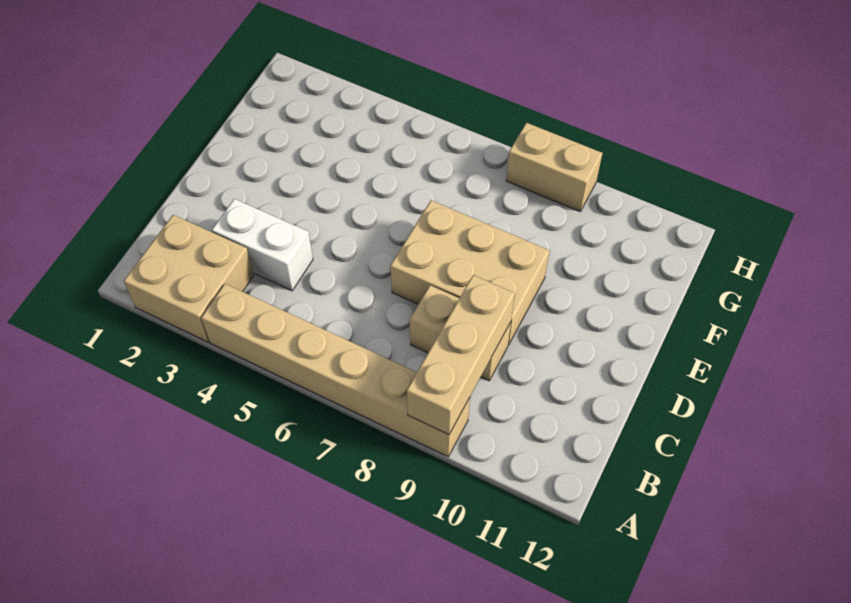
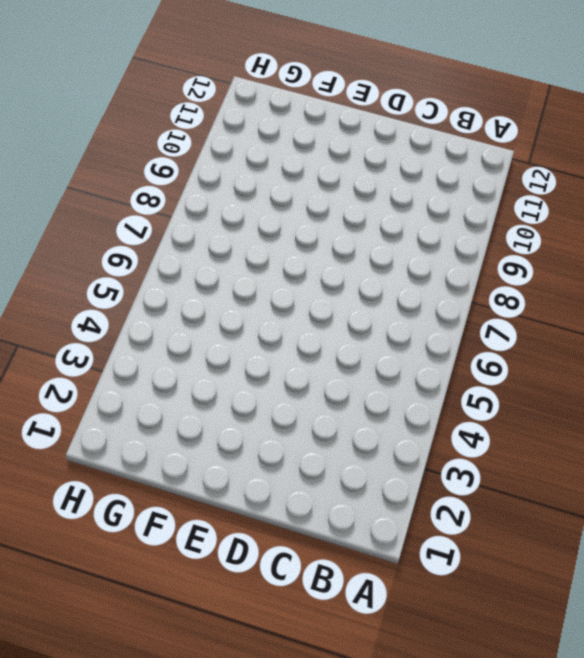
none -> tan 2x2 brick [124,215,254,342]
none -> tan 1x6 brick [201,284,470,457]

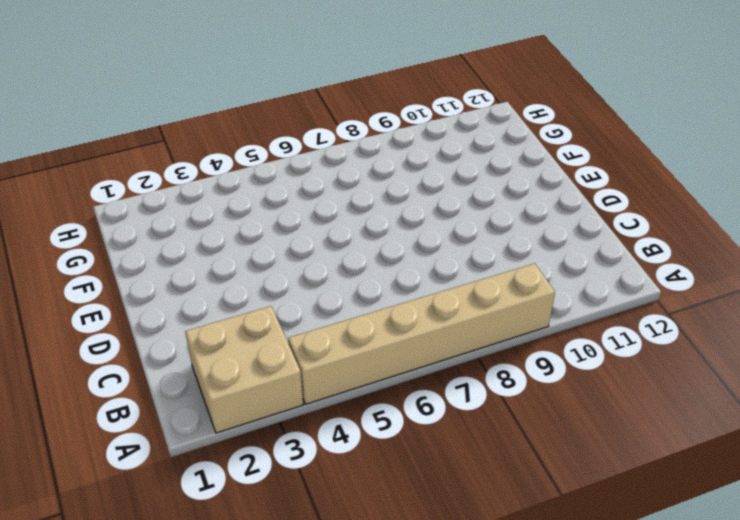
none -> white 1x2 brick [212,199,313,291]
none -> tan 1x2 brick [410,285,511,381]

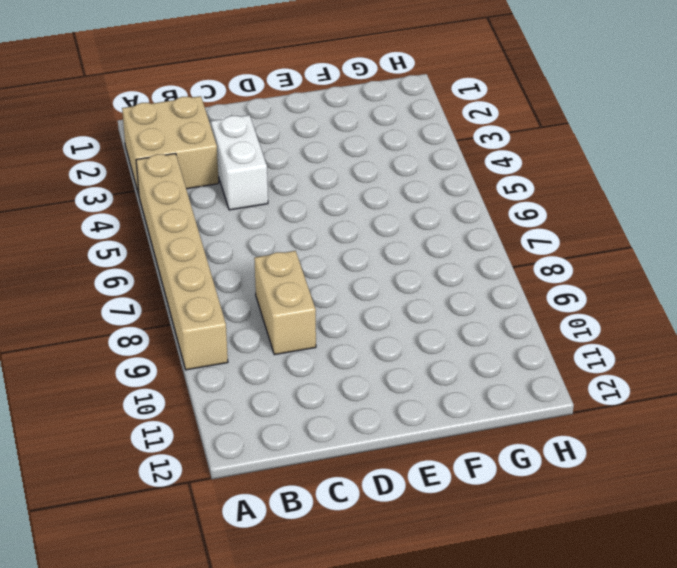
none -> tan 2x3 brick [390,200,549,345]
none -> tan 1x2 brick [506,123,602,212]

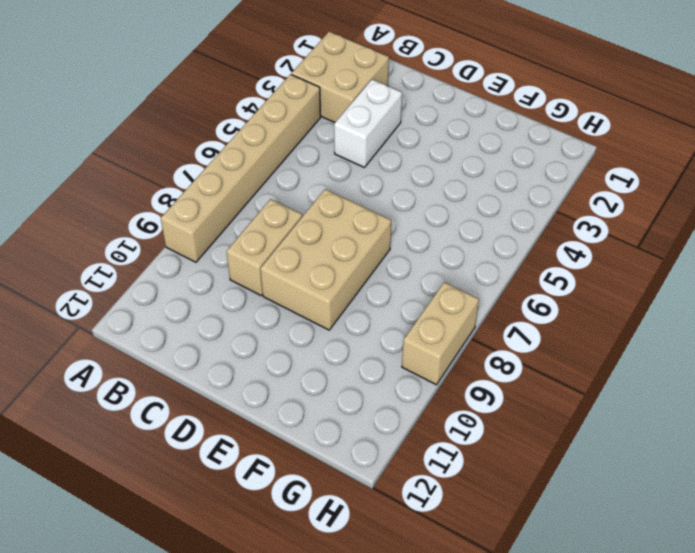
none -> tan 1x3 brick [407,275,515,435]

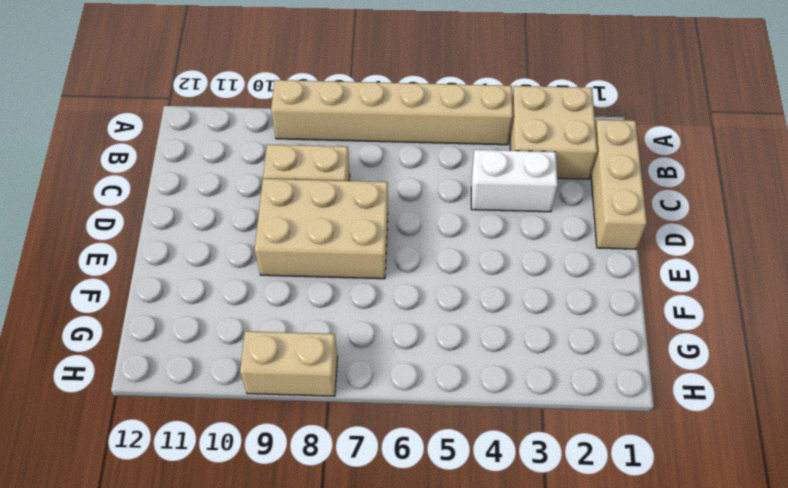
tan 1x3 brick [591,120,647,249] -> tan 1x3 brick moved to [407,275,515,435]

